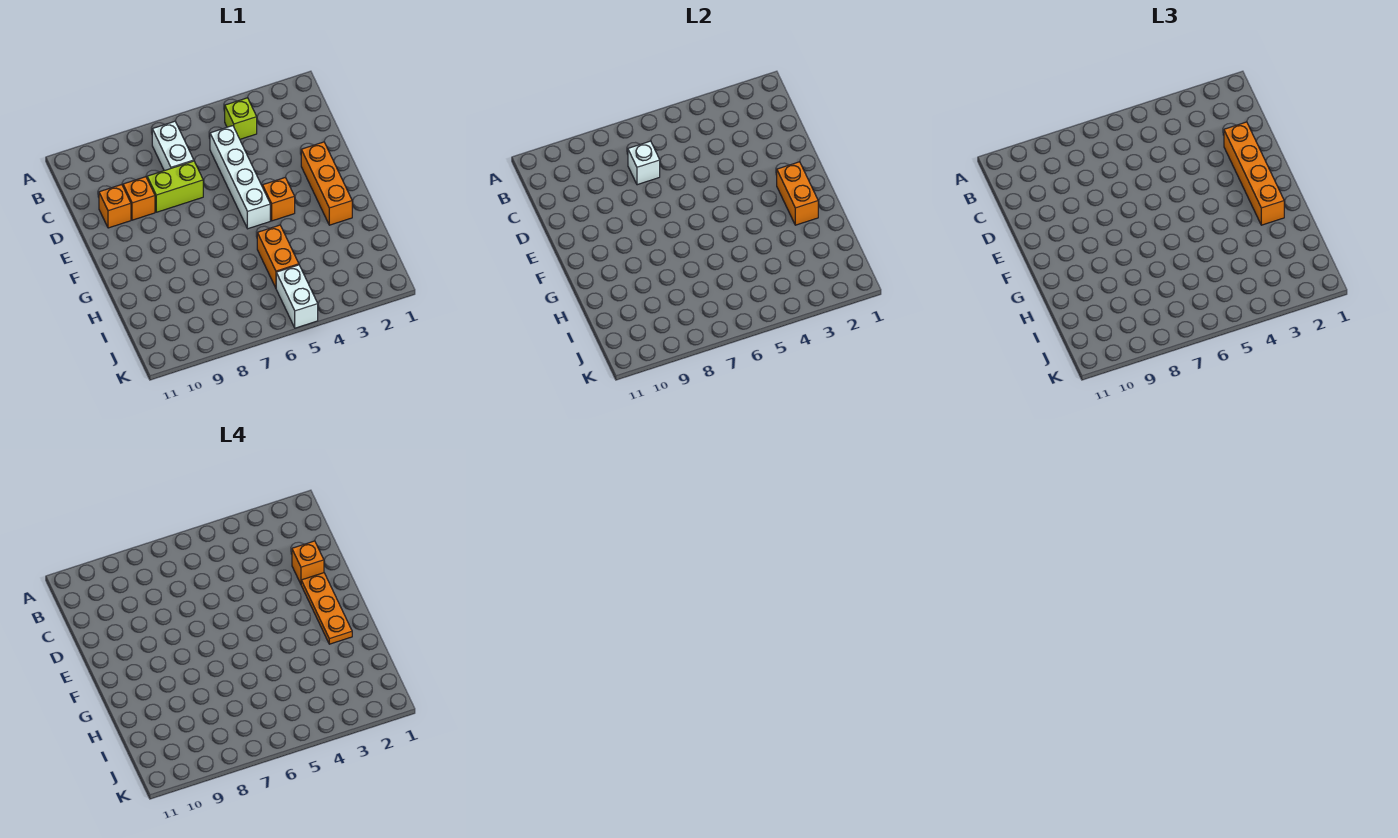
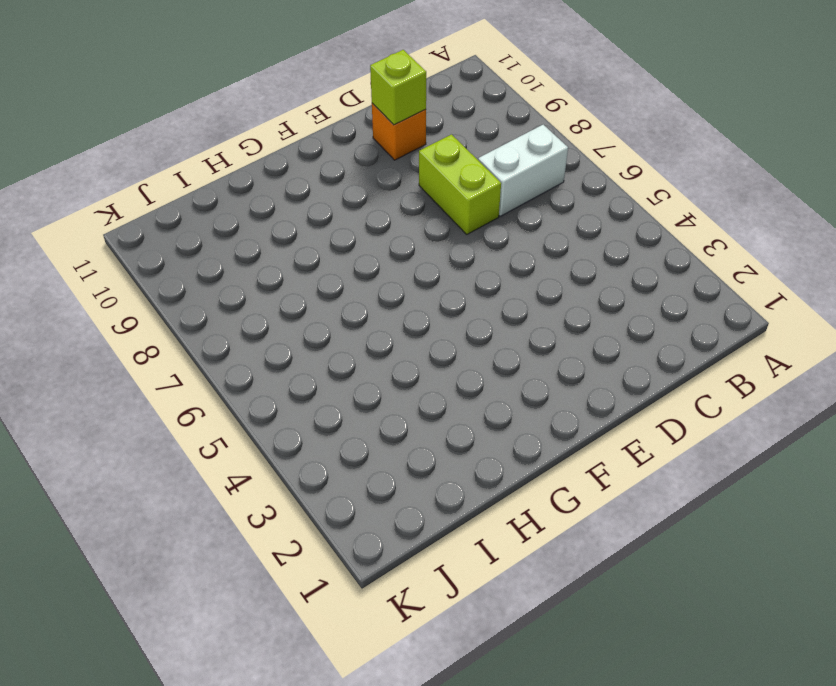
lime 1x1 brick [370,50,426,125] -> lime 1x1 brick moved to [225,98,257,139]
none -> white 1x4 brick [210,126,270,229]
none -> orange 1x1 brick [123,177,155,220]
none -> orange 1x3 brick [301,142,352,225]

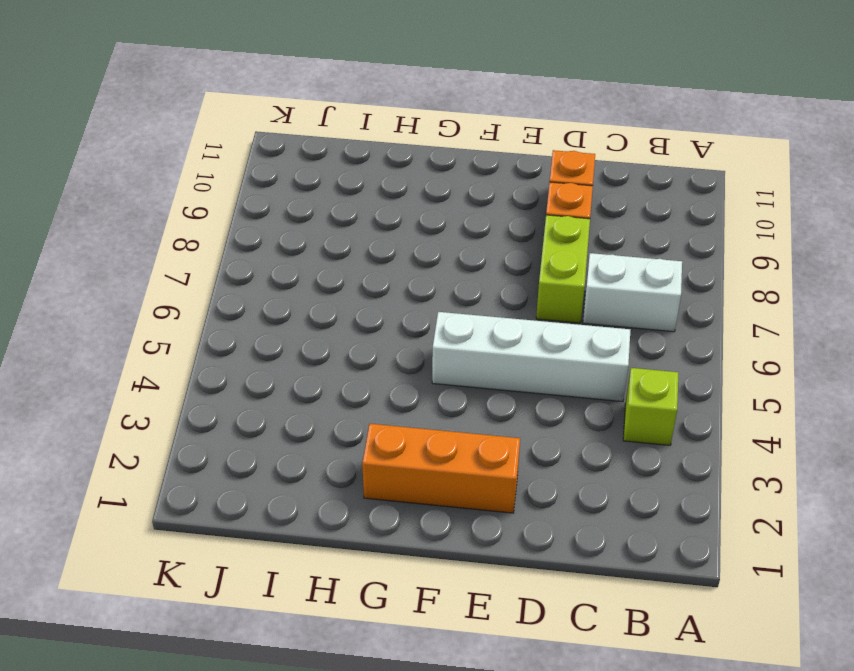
none -> orange 1x1 brick [263,177,295,221]
none -> orange 1x2 brick [257,225,299,288]
none -> white 1x2 brick [276,265,318,328]

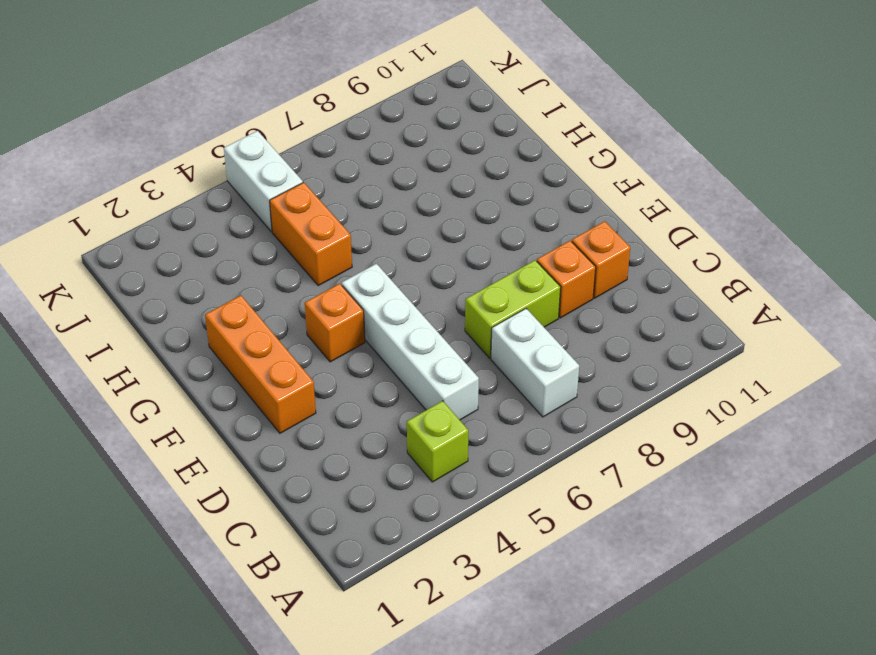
none -> white 1x1 brick [628,141,660,185]
none -> orange 1x2 brick [777,162,818,225]
none -> orange 1x4 brick [1224,122,1284,225]

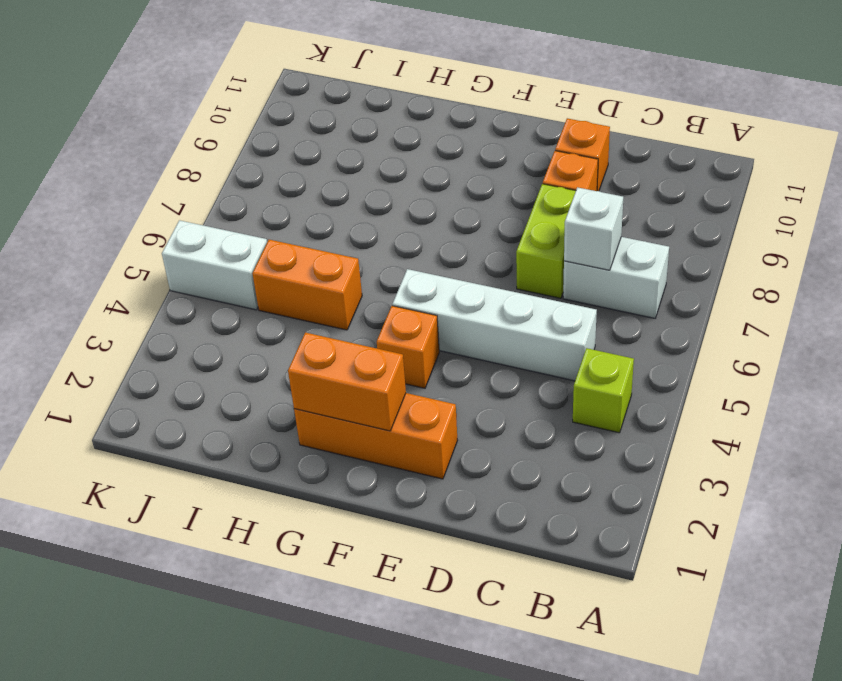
none -> orange 1x4 brick [1224,122,1284,225]
none -> orange 1x1 brick [292,541,324,584]
none -> orange 1x3 plate [301,573,352,644]

